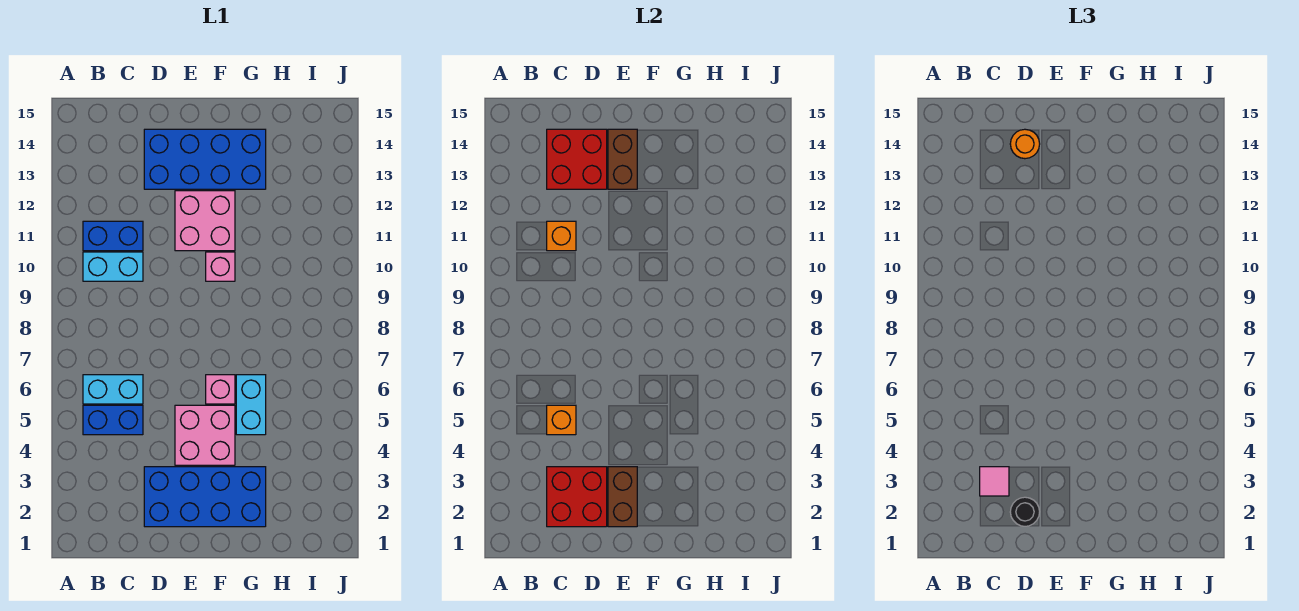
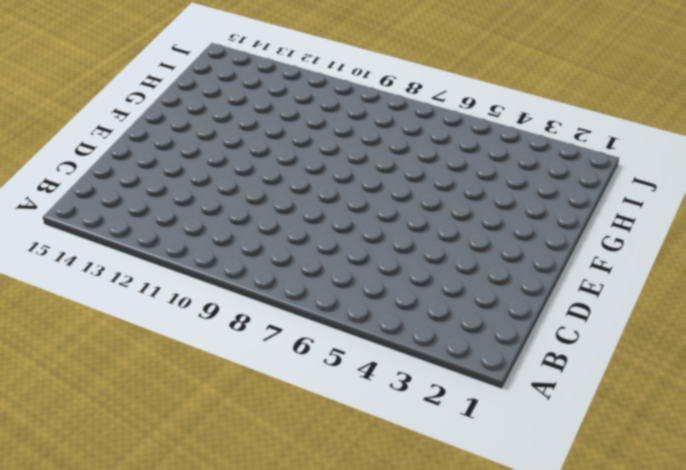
none -> blue 1x2 brick [83,405,143,435]
none -> cyan 1x2 brick [83,375,143,404]
none -> cyan 1x2 brick [83,252,143,281]

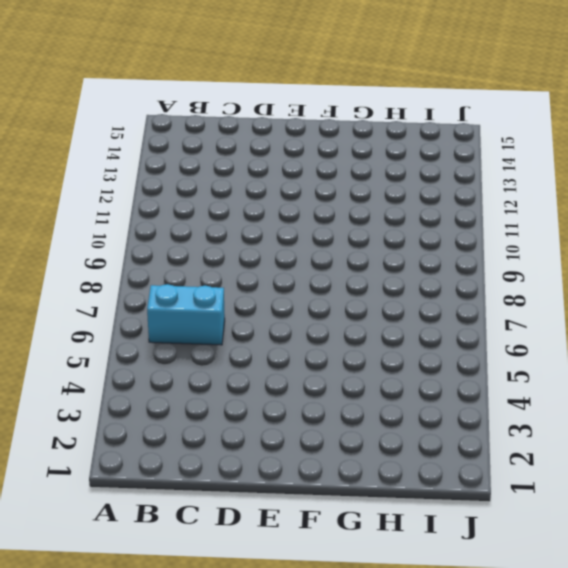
none -> blue 1x2 brick [83,405,143,435]
none -> cyan 1x2 brick [83,252,143,281]
none -> blue 1x2 brick [83,221,143,251]

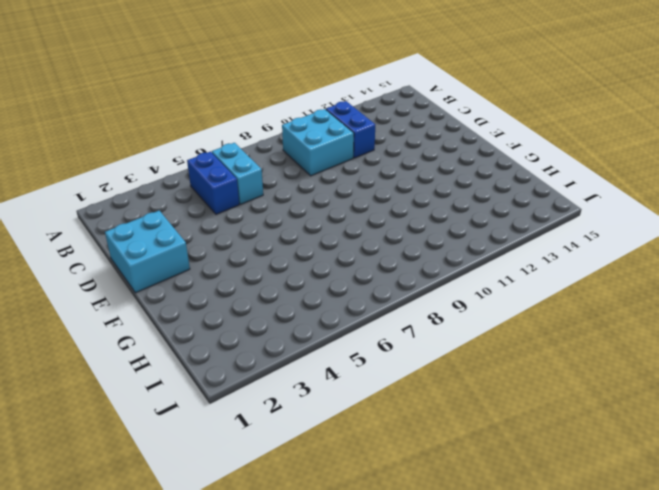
cyan 2x2 brick [282,109,354,176] -> cyan 1x2 brick [83,252,143,281]
cyan 2x2 brick [105,211,190,293] -> blue 2x4 brick [144,467,266,527]
none -> blue 2x4 brick [144,129,266,189]
none -> pink 2x2 brick [175,405,235,465]
none -> pink 2x2 brick [175,191,235,251]

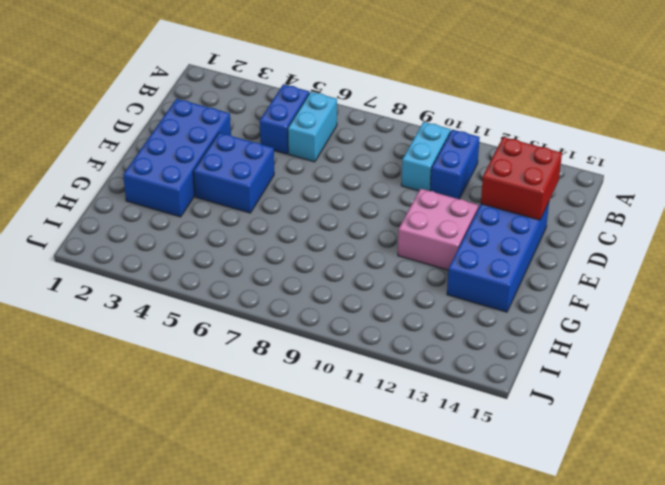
blue 2x2 brick [193,133,274,213] -> pink 2x2 brick [175,405,235,465]
none -> pink 1x1 brick [206,375,235,404]
none -> pink 1x1 brick [206,252,235,281]
none -> cyan 1x2 brick [236,375,266,435]

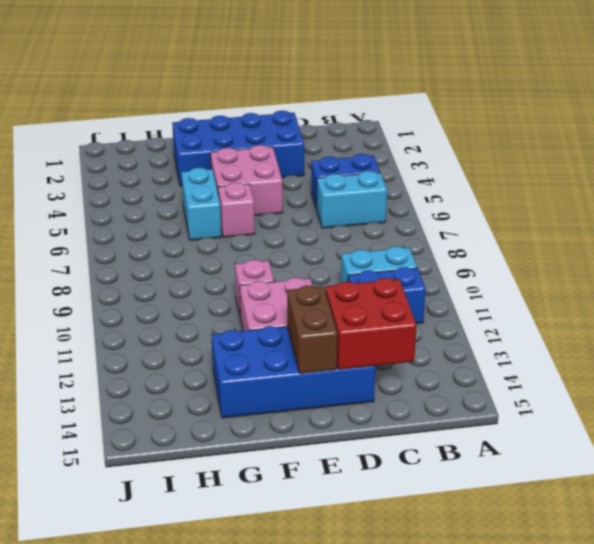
none -> red 2x2 brick [547,467,607,527]
none -> orange 1x1 brick [547,405,576,435]
none -> orange 1x1 brick [547,221,576,251]

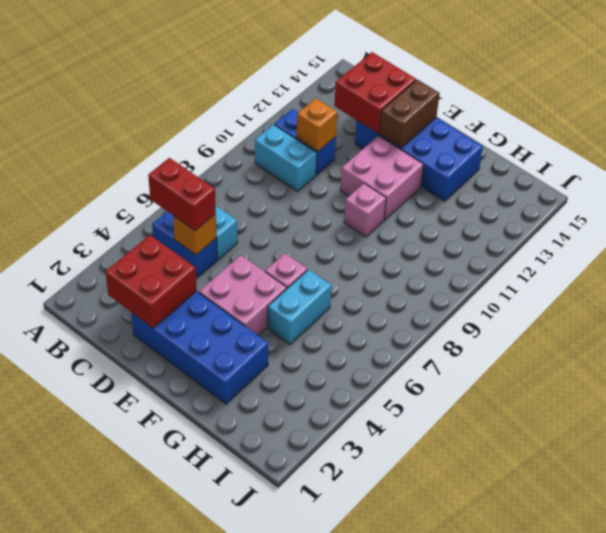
red 1x2 brick [148,158,216,231] -> none
none -> brown 1x2 brick [608,467,637,527]
none -> pink 1x1 tile [980,467,1009,496]
none -> black 1x1 round brick [1010,497,1040,526]

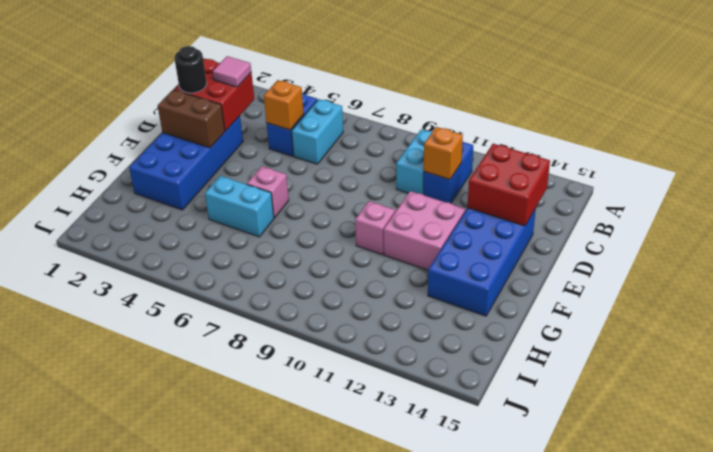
none -> pink 2x2 brick [175,405,235,465]
none -> brown 1x2 brick [608,129,637,189]
none -> orange 1x1 round brick [1010,129,1040,159]

